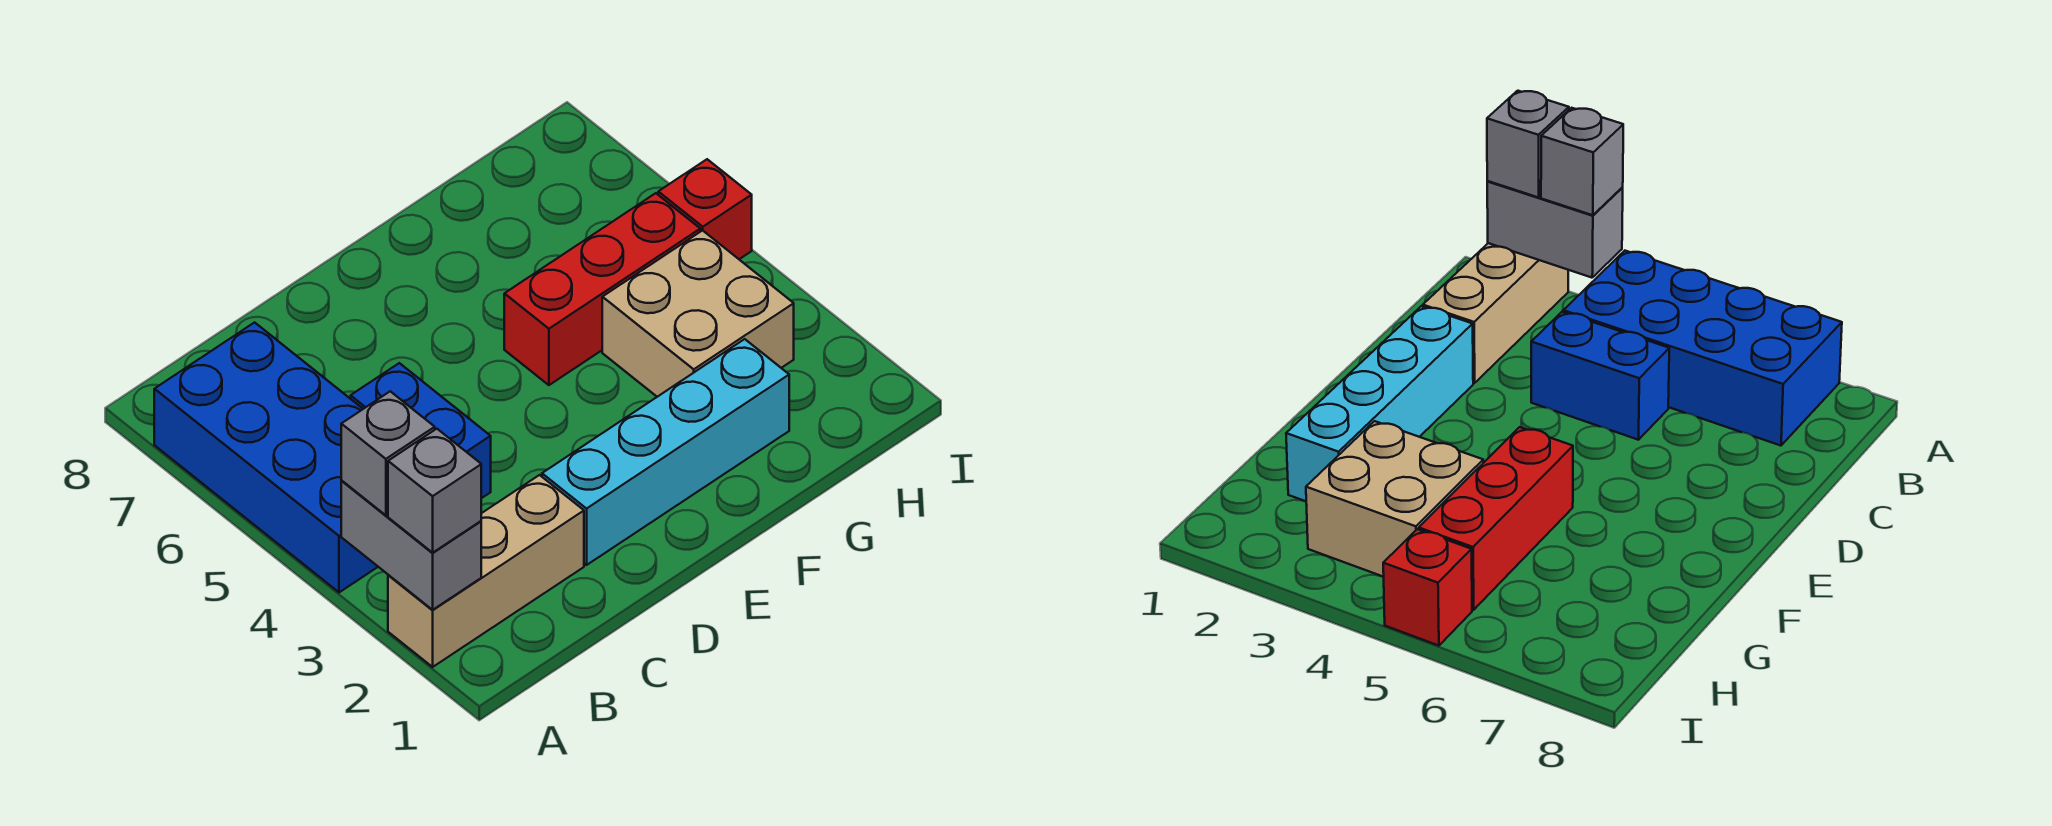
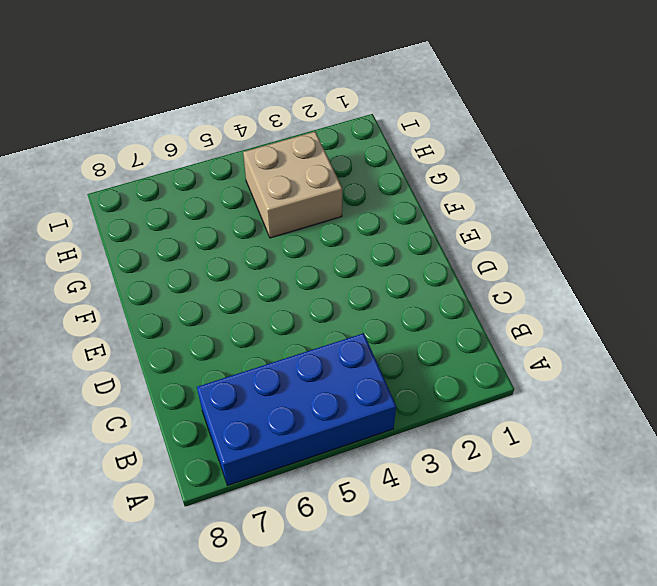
none -> tan 1x3 brick [388,475,584,667]
none -> blue 1x2 brick [351,363,491,498]

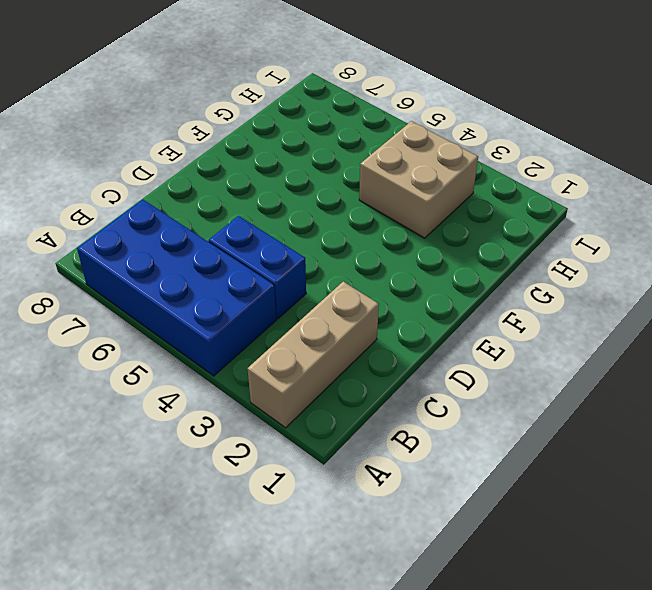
none -> cyan 1x4 brick [542,339,789,565]
none -> red 1x3 brick [504,193,700,385]

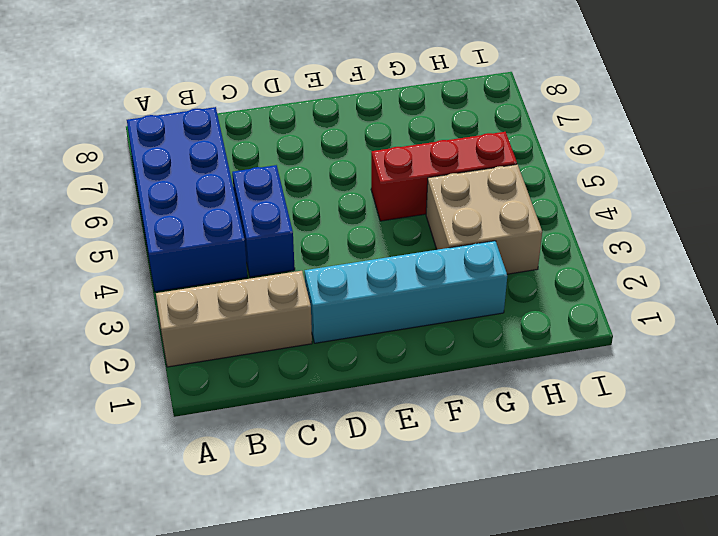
none -> red 1x1 brick [658,159,752,259]
none -> grey 1x2 brick [341,481,481,610]

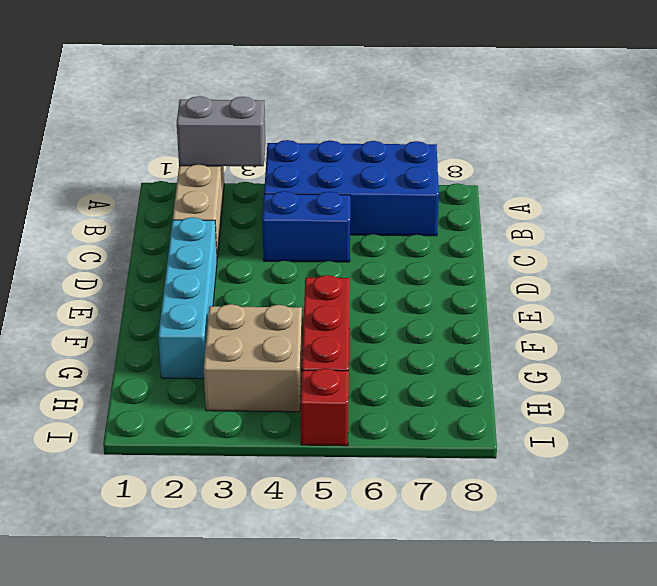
none -> grey 1x1 brick [388,429,481,553]
none -> grey 1x1 brick [341,391,435,515]

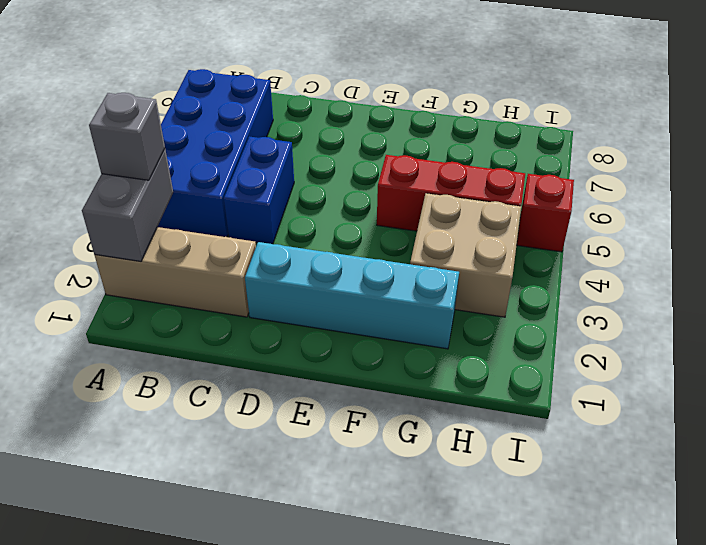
none -> grey 1x1 brick [388,429,481,553]

